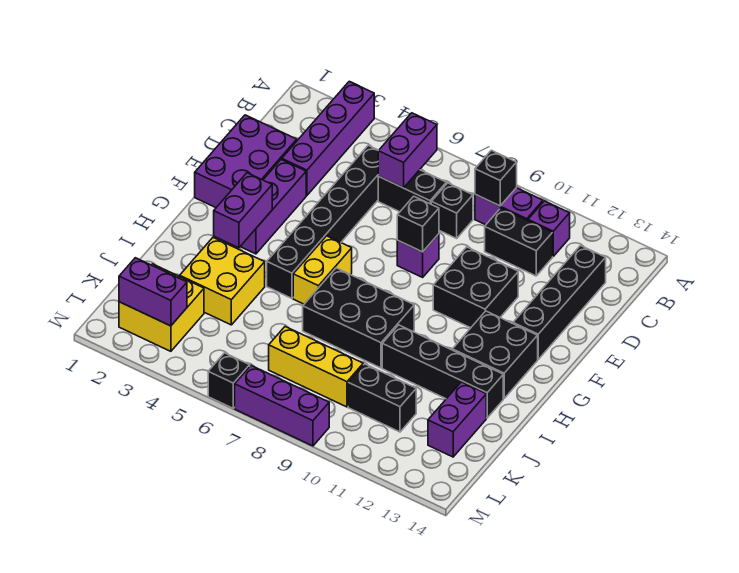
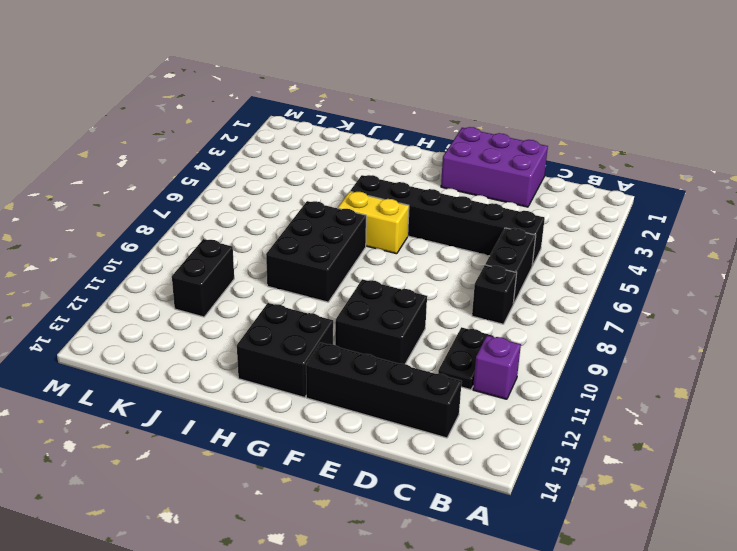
black 1x2 plate [438,327,494,390] -> black 1x2 brick [485,208,553,276]
none -> purple 1x4 brick [282,81,374,195]
none -> purple 1x2 brick [475,188,543,225]
none -> purple 1x3 brick [240,159,306,254]

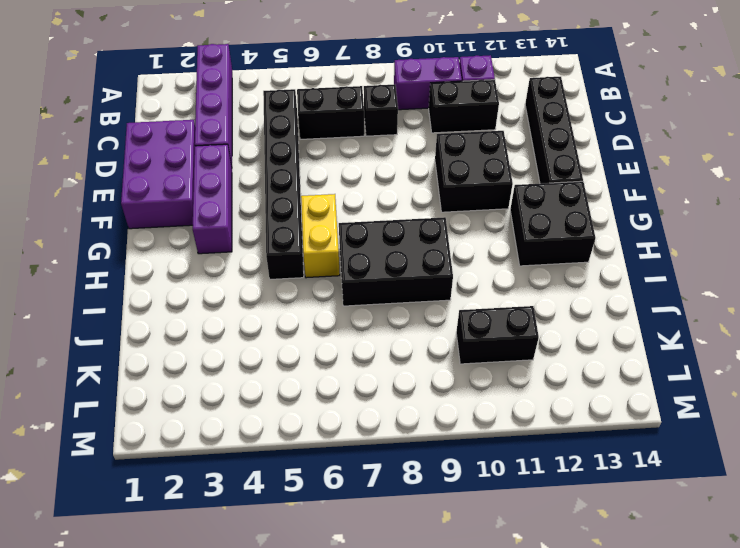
none -> purple 1x1 brick [397,234,439,277]
none -> yellow 2x2 brick [180,238,265,325]
none -> black 1x4 brick [382,325,503,418]

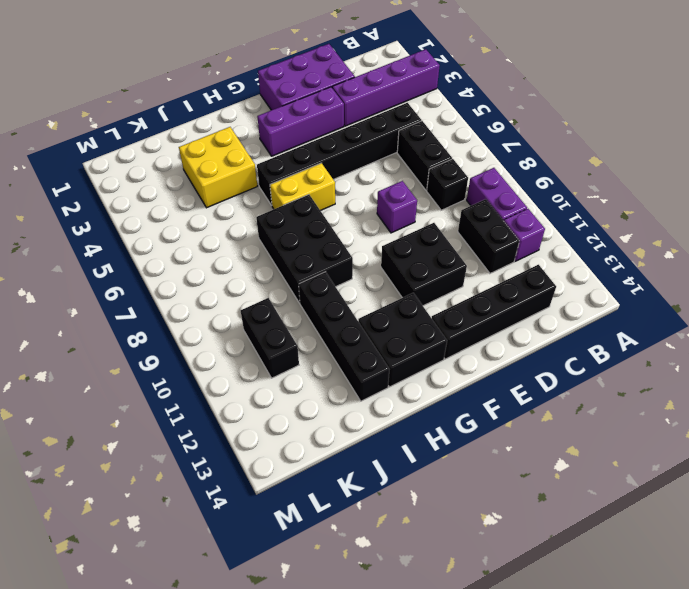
none -> purple 1x2 brick [428,382,486,457]
none -> yellow 2x2 brick [119,264,204,351]
none -> yellow 1x3 brick [269,327,363,407]

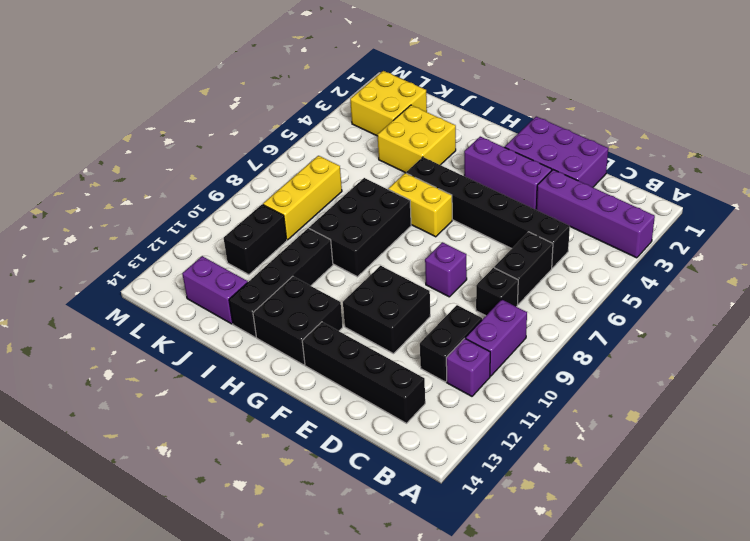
none -> black 1x1 brick [208,353,250,408]
none -> purple 1x3 brick [235,366,329,446]
none -> purple 1x2 brick [378,113,437,188]

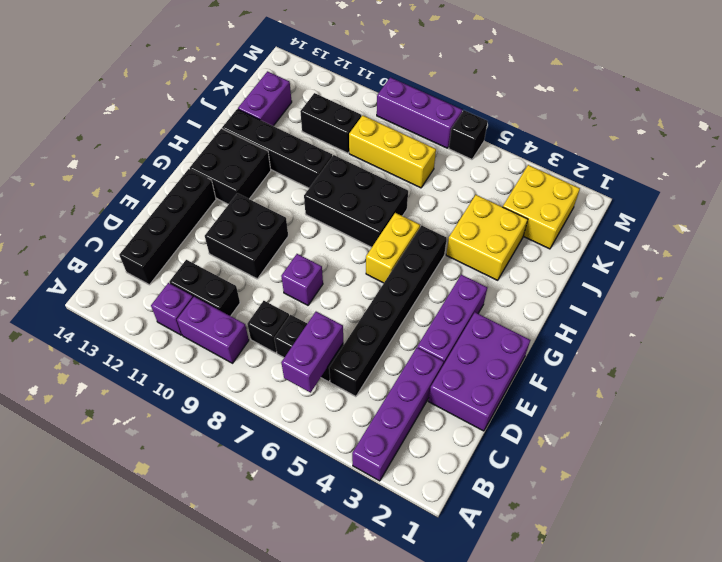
none -> black 1x1 brick [475,150,517,206]
none -> black 1x1 brick [397,196,439,252]
none -> purple 1x2 brick [214,173,272,248]

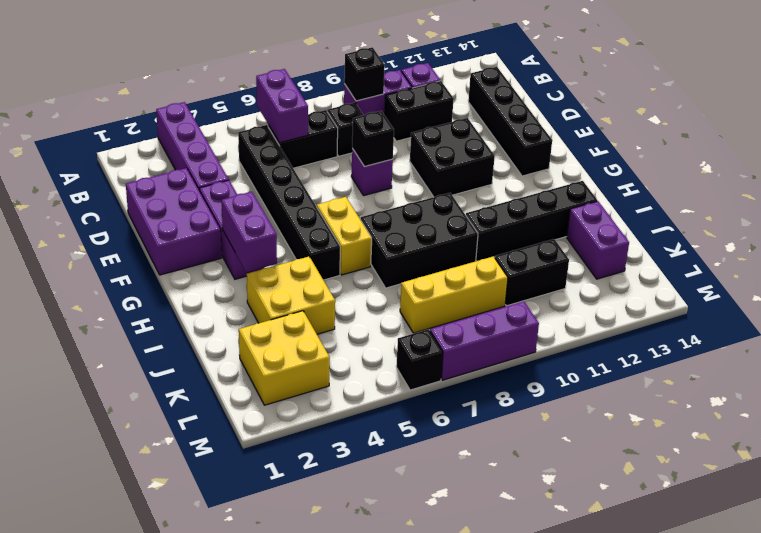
none -> black 2x2 brick [452,311,538,398]
none -> purple 1x2 brick [119,258,187,326]

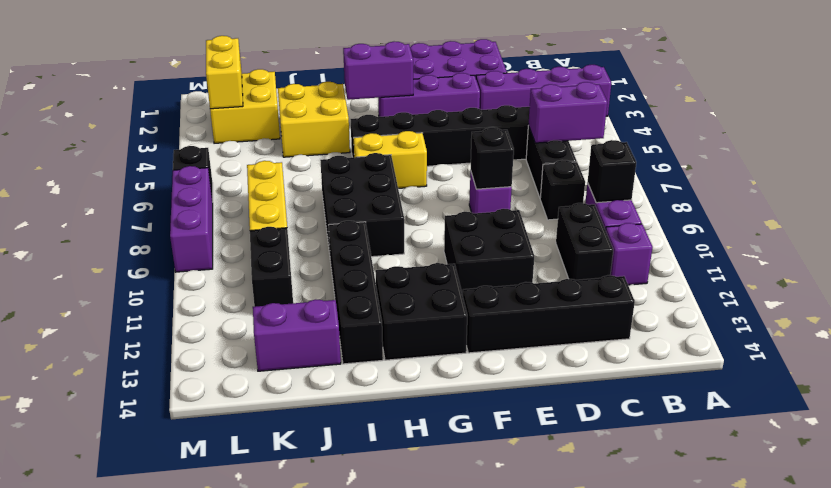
yellow 1x2 brick [206,36,243,109] -> purple 1x2 brick [119,258,187,326]

